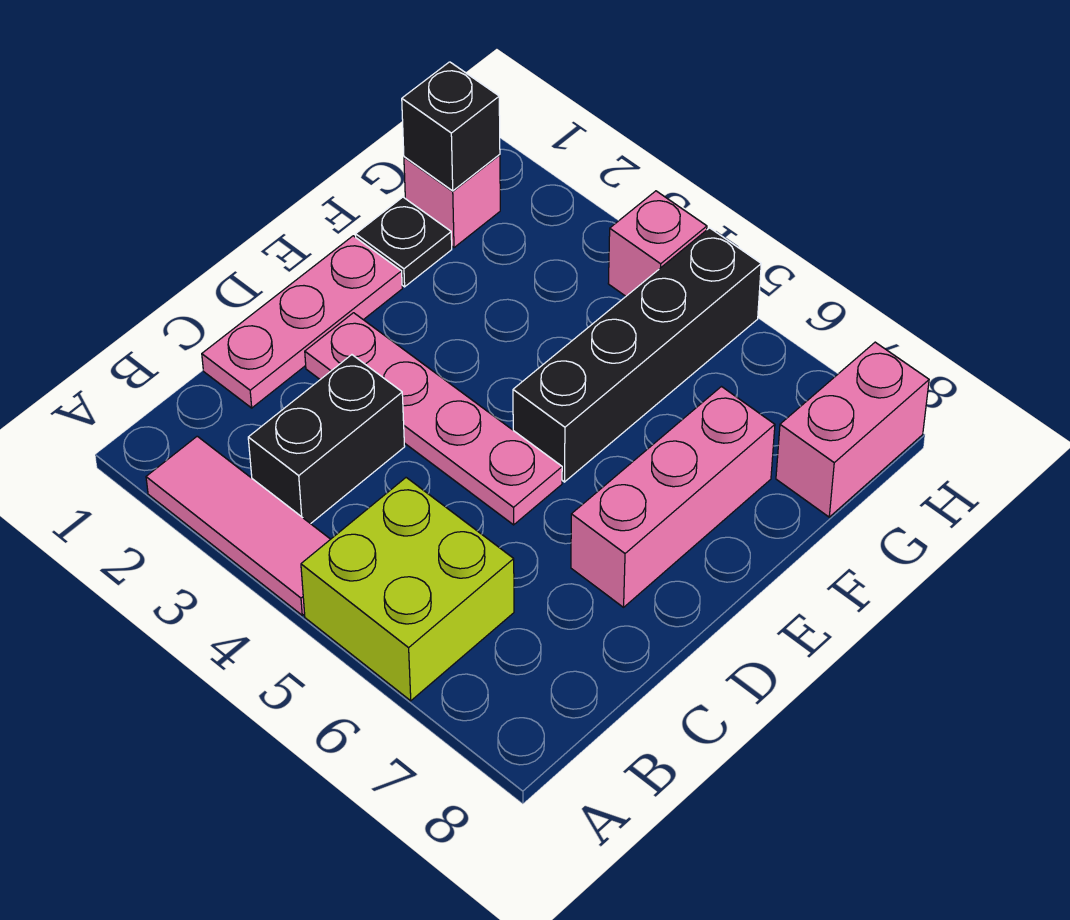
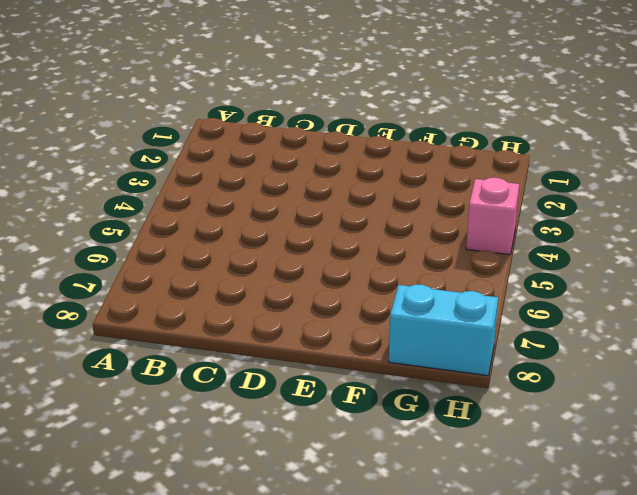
cyan 1x2 brick [389,285,498,376] -> pink 1x2 brick [776,342,929,517]
none -> pink 1x3 tile [146,436,330,615]
none -> lime 2x2 brick [301,478,514,701]
none -> black 1x2 brick [248,355,405,524]

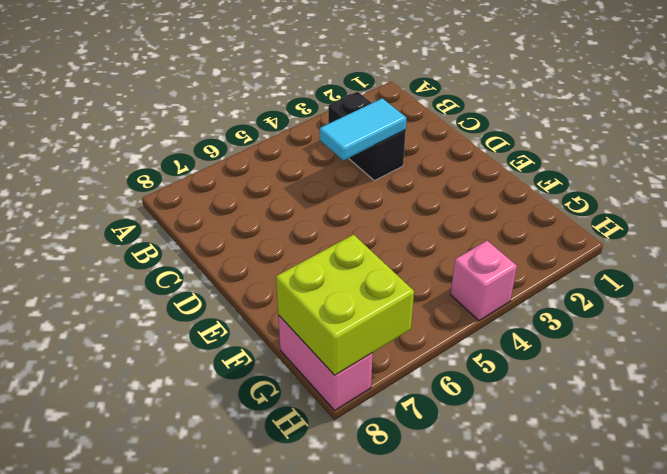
cyan 1x2 tile [320,98,406,160] -> none
lime 2x2 brick [276,235,414,375] -> lime 2x2 brick moved to [301,478,514,701]
none -> pink 1x3 tile [146,436,330,615]
none -> pink 1x3 plate [202,236,402,408]
none -> pink 1x4 plate [305,313,562,525]

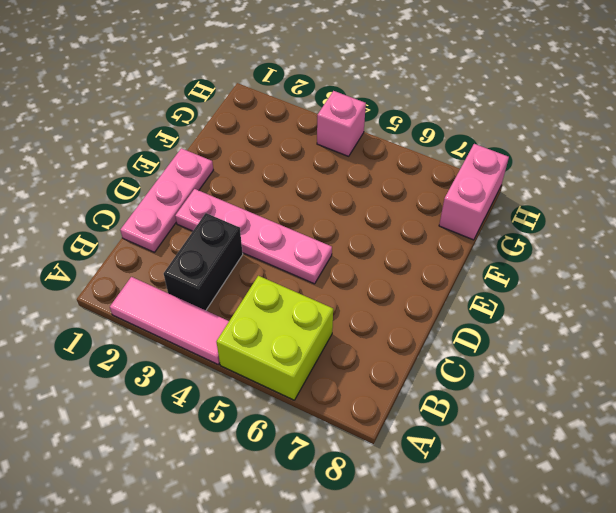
none -> pink 1x3 brick [571,387,775,607]
none -> black 1x4 brick [513,228,761,482]
none -> black 1x1 plate [356,197,452,287]

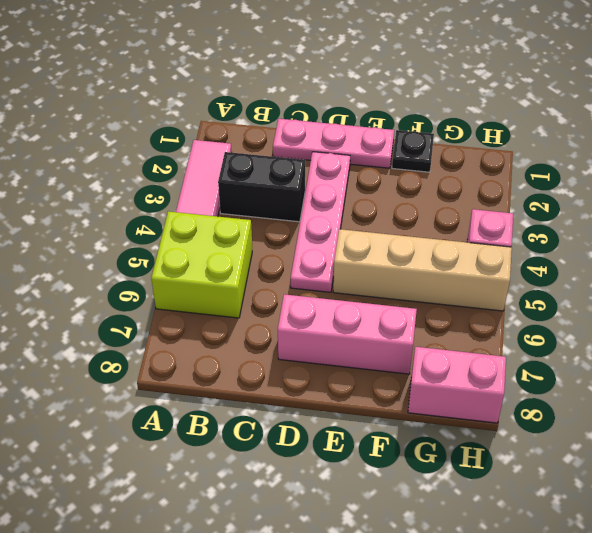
tan 1x4 brick [333,229,512,311] -> black 1x4 brick [513,228,761,482]
none -> pink 1x1 brick [404,155,500,248]
none -> black 1x1 brick [402,62,500,191]

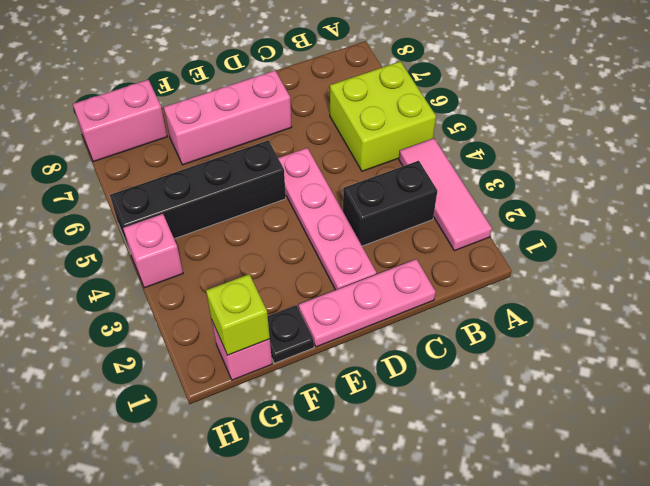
lime 1x1 brick [206,274,270,355] -> black 1x1 brick [402,62,500,191]

